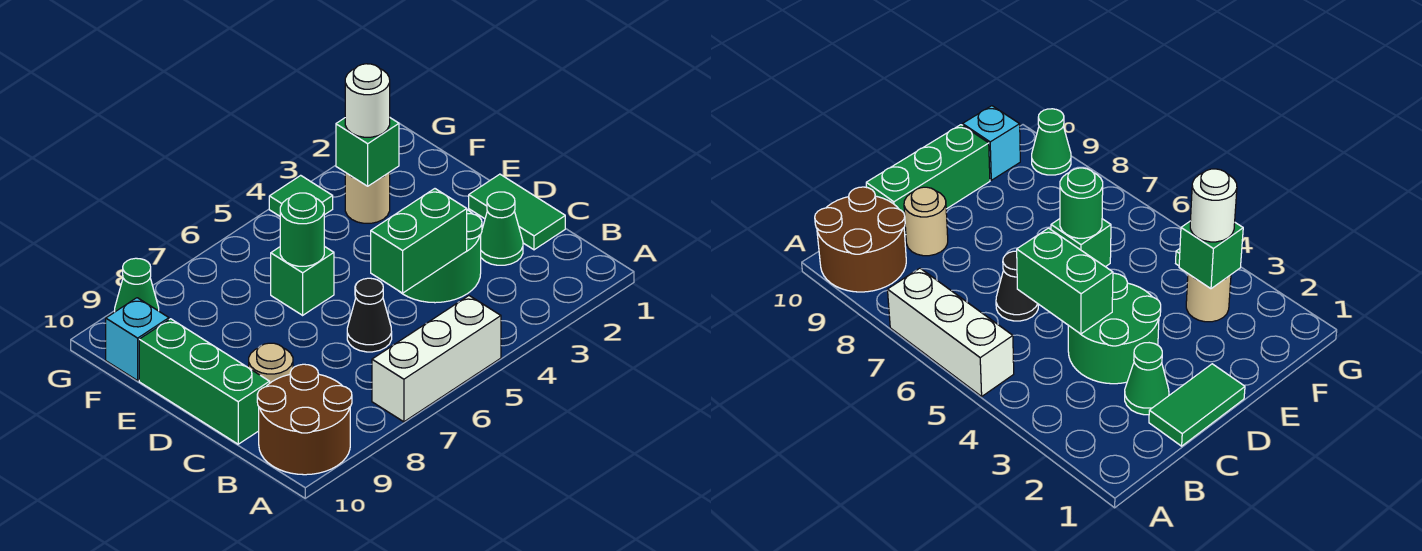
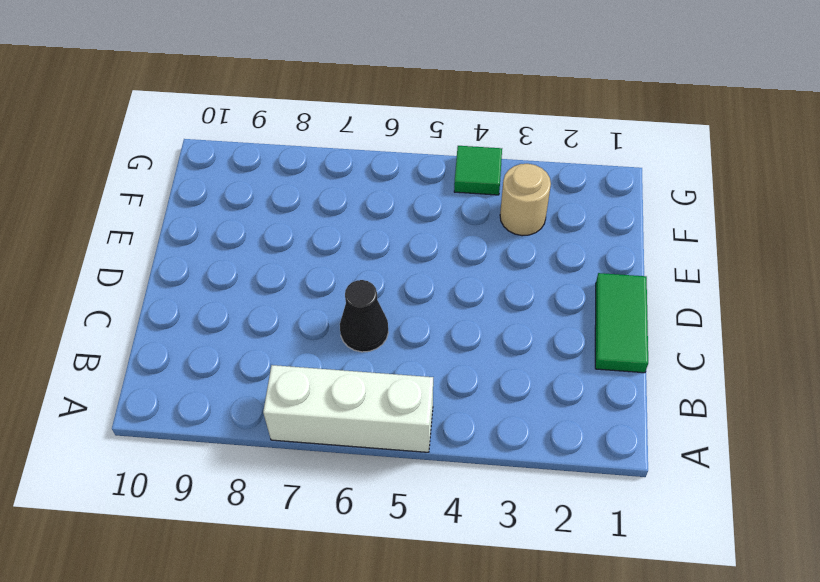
none -> brown 2x2 round brick [257,364,352,475]
none -> green 1x1 cone [481,192,523,265]
none -> green 2x2 round brick [399,210,482,303]

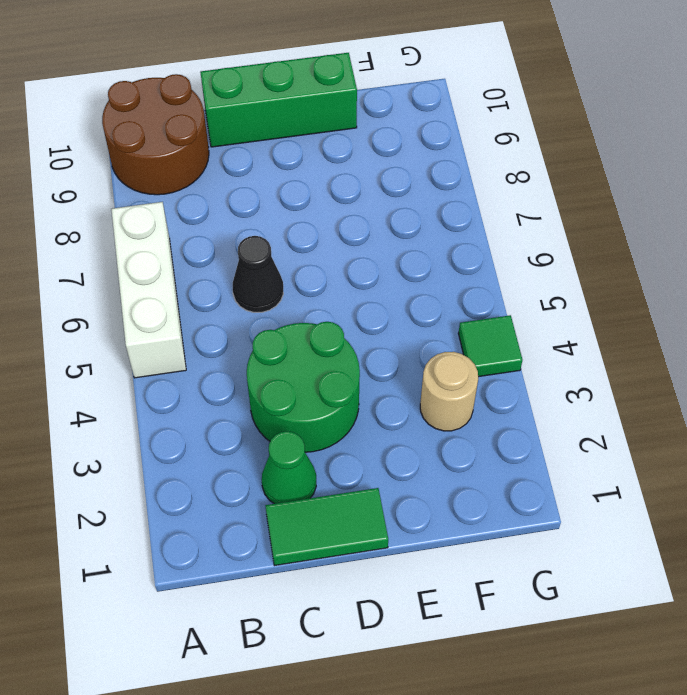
none -> tan 1x1 round brick [249,343,293,383]
none -> green 1x1 brick [271,246,334,315]
none -> cyan 1x1 brick [106,298,169,381]

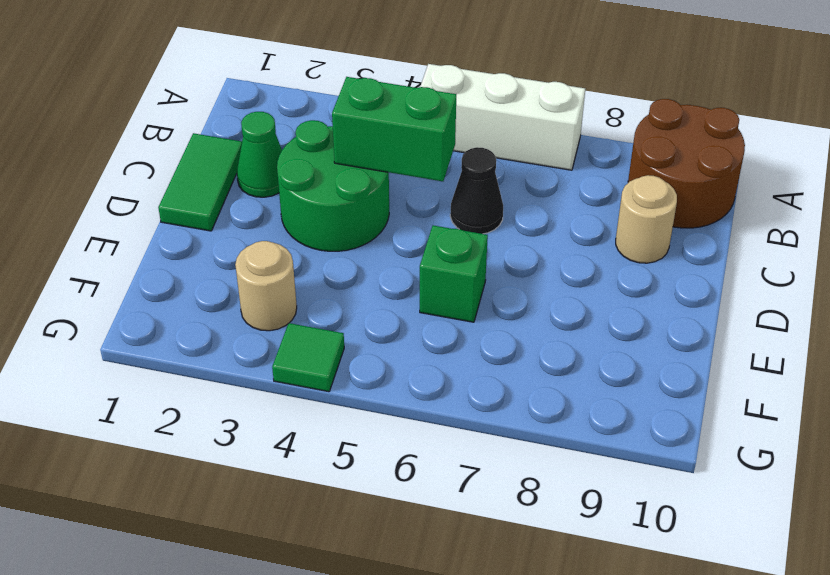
none -> green 1x3 brick [139,319,270,444]
none -> cyan 1x1 brick [106,298,169,381]
none -> green 1x1 cone [115,258,159,312]

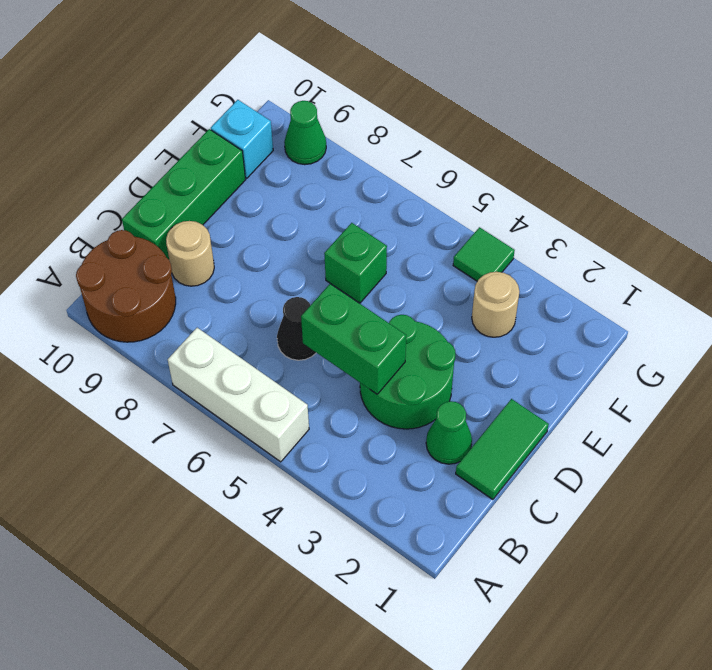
none -> green 1x1 round brick [280,193,324,266]
none -> green 1x1 brick [336,118,399,186]
none -> white 1x1 round brick [345,64,390,137]

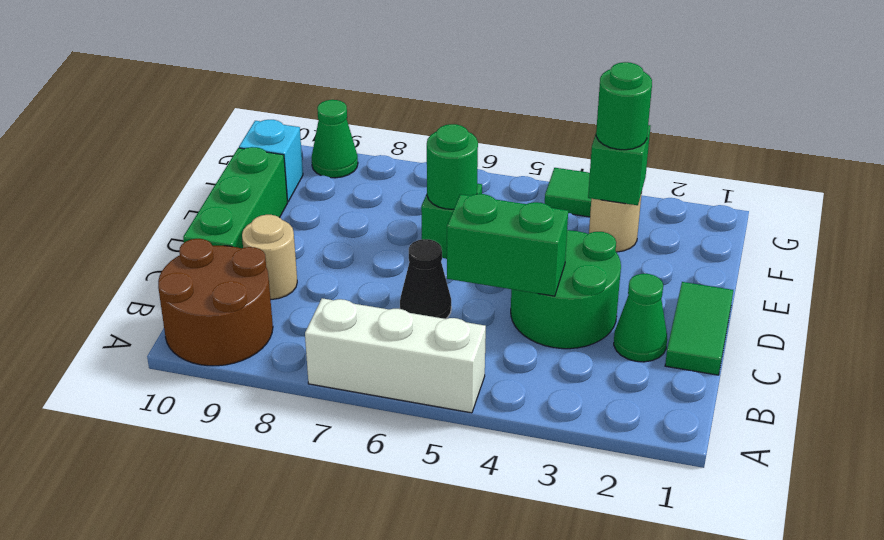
green 1x1 round brick [596,62,652,150] -> white 1x1 round brick [345,64,390,137]

